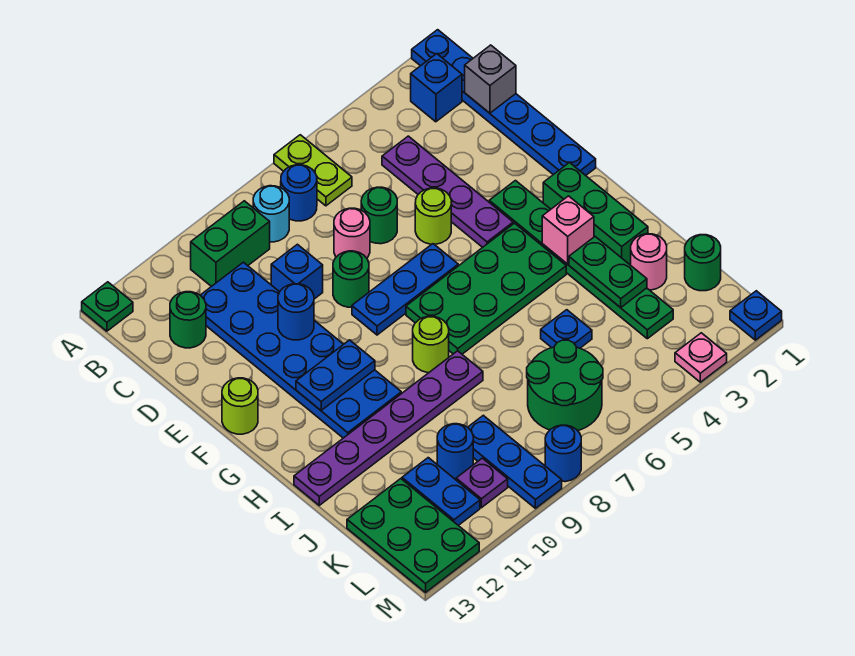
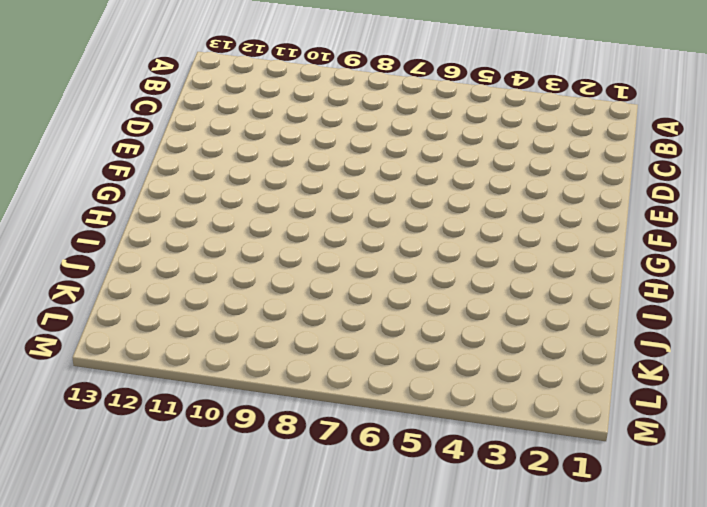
none -> blue 1x6 plate [412,30,596,175]
none -> lime 1x2 plate [274,135,352,206]
none -> green 1x1 plate [82,282,133,331]
none -> blue 1x1 brick [411,54,462,122]

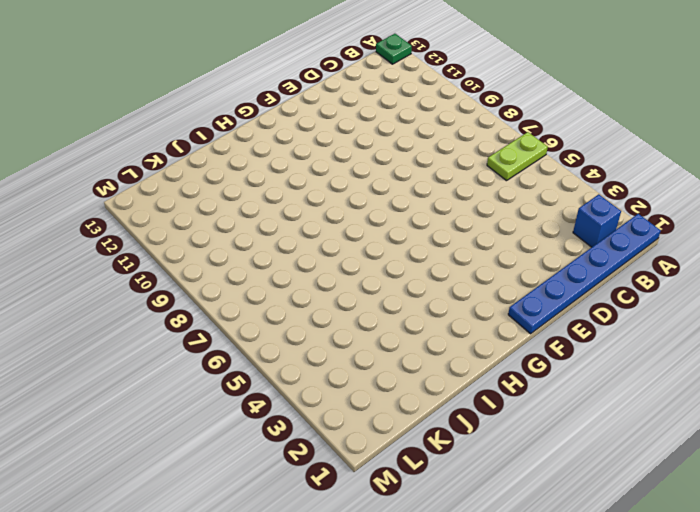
none -> blue 1x1 round brick [281,165,317,221]
none -> cyan 1x1 round brick [253,186,289,242]
none -> green 1x2 brick [191,201,270,287]
none -> purple 1x4 plate [382,136,513,247]

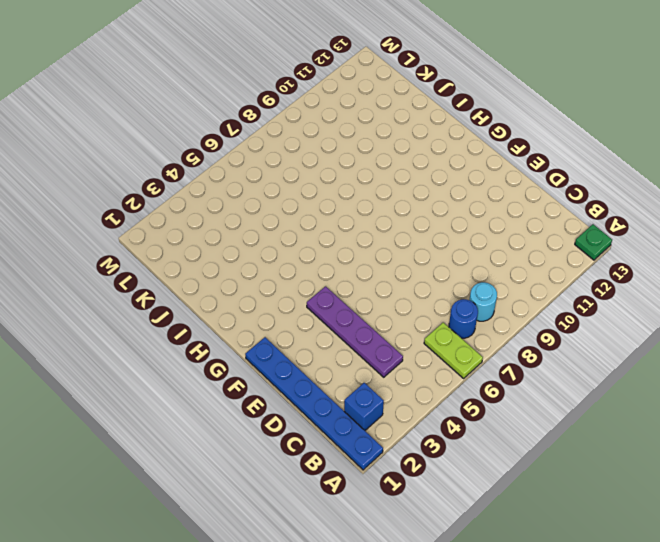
none -> green 1x2 brick [191,201,270,287]
none -> blue 2x6 plate [200,262,401,438]
none -> green 1x1 round brick [170,292,206,348]
none -> green 1x1 round brick [361,187,397,244]

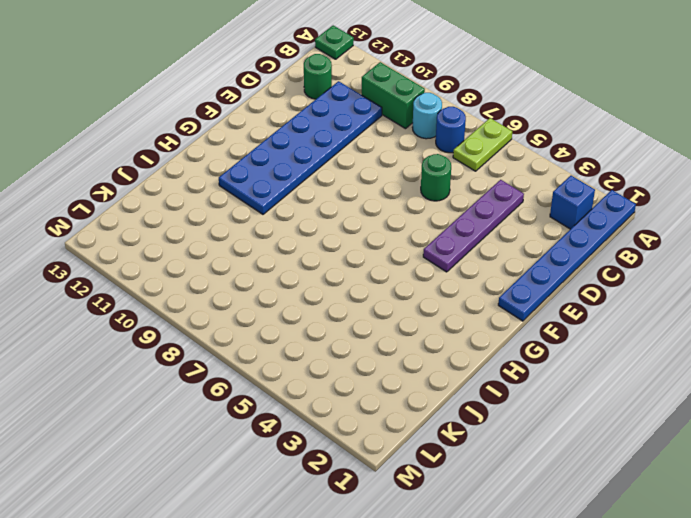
none -> pink 1x1 round brick [334,208,370,258]
none -> blue 1x1 brick [271,244,323,299]
none -> lime 1x1 round brick [415,188,451,244]
none -> green 1x1 round brick [333,251,369,307]

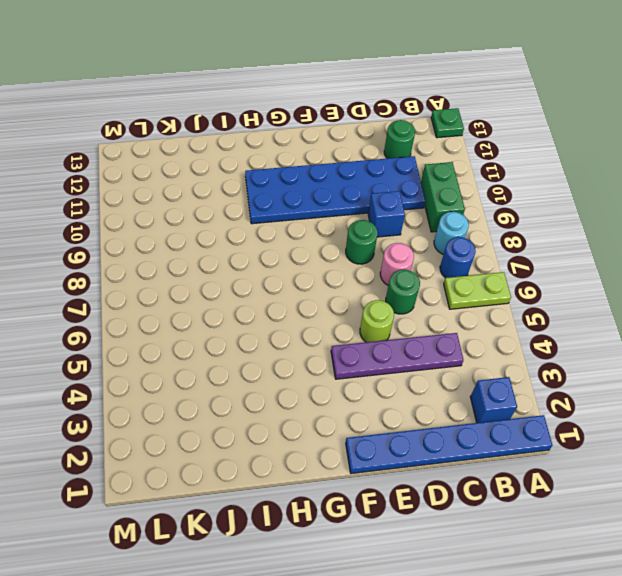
none -> green 1x6 plate [489,181,673,339]
none -> blue 1x3 plate [352,244,458,335]
none -> lime 1x1 round brick [222,378,258,434]
none -> green 1x3 brick [543,162,648,265]

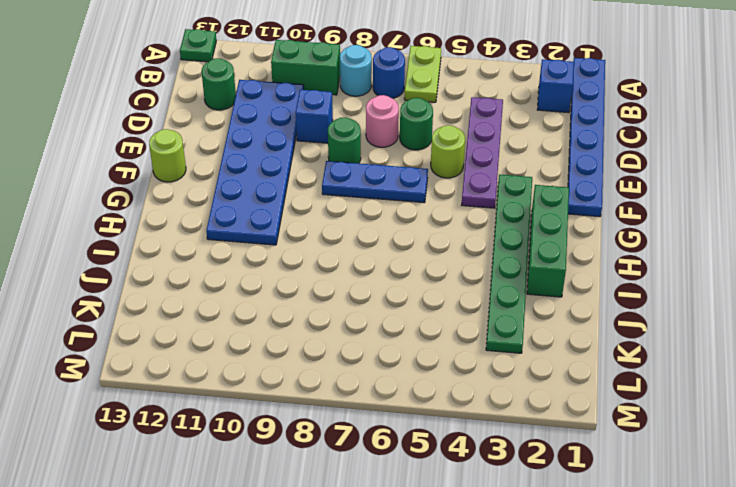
none -> green 2x4 plate [406,223,566,354]
none -> lime 1x1 round brick [413,316,449,373]
none -> purple 1x6 plate [294,351,483,505]
none -> pink 1x1 round brick [631,234,667,290]

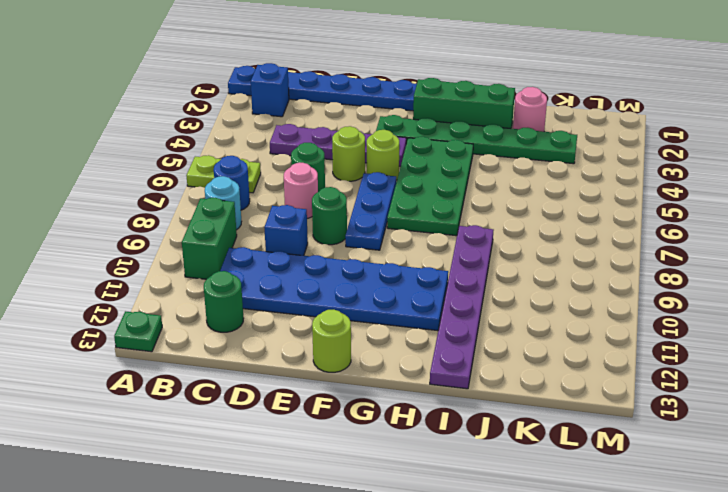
lime 1x1 round brick [367,130,399,180] -> lime 1x1 round brick moved to [413,316,449,373]
none -> blue 1x1 plate [541,310,592,348]
none -> green 1x1 round brick [685,235,721,291]
none -> green 2x2 round brick [527,340,603,431]
none -> blue 1x3 plate [468,415,562,508]

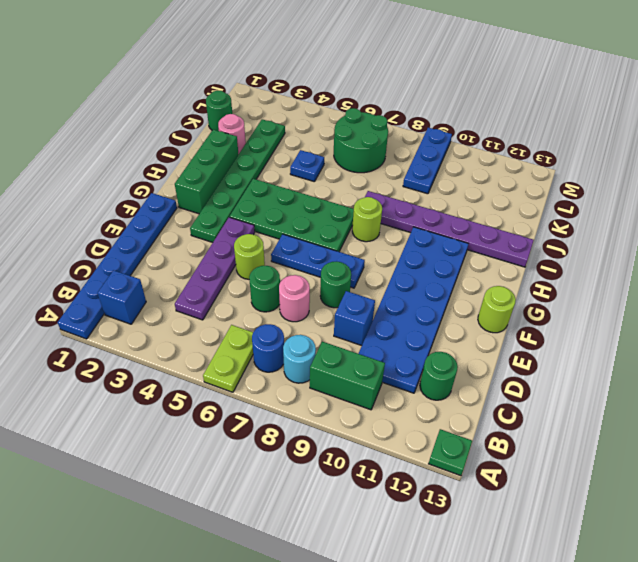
none -> blue 1x1 round brick [437,424,473,480]
none -> blue 1x2 plate [402,458,480,525]
none -> green 2x3 plate [347,479,479,592]
none -> purple 1x1 plate [456,458,508,508]

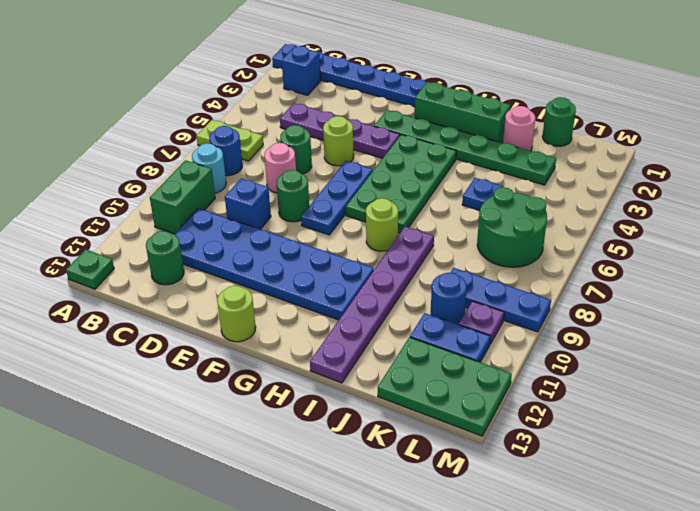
none -> blue 1x1 plate [730,291,782,340]
none -> pink 1x1 plate [675,333,727,382]
none -> blue 1x1 round brick [545,425,581,482]
none -> grey 1x1 brick [465,45,516,113]

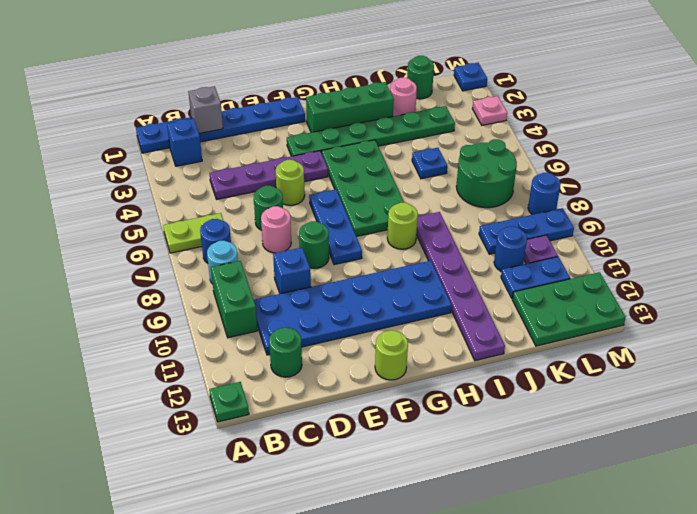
none -> blue 1x1 round brick [278,284,314,340]
none -> blue 1x2 plate [296,340,375,410]
none -> pink 1x1 brick [542,196,594,264]
none -> green 1x2 plate [569,237,647,308]

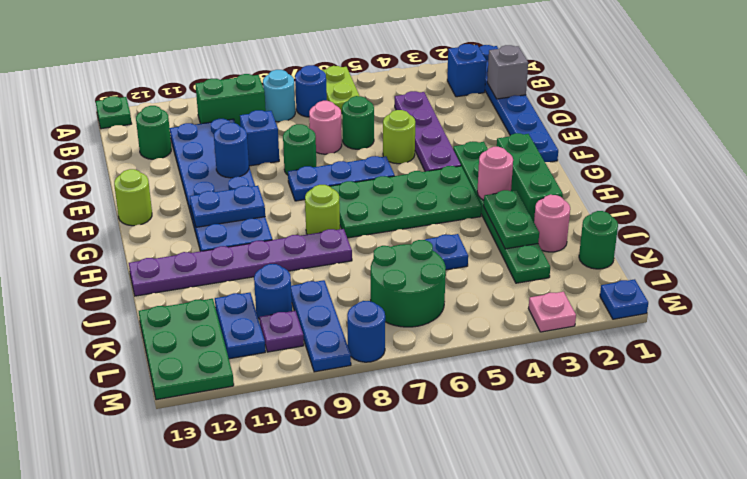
pink 1x1 round brick [477,147,513,200] -> pink 1x1 brick [542,196,594,264]

